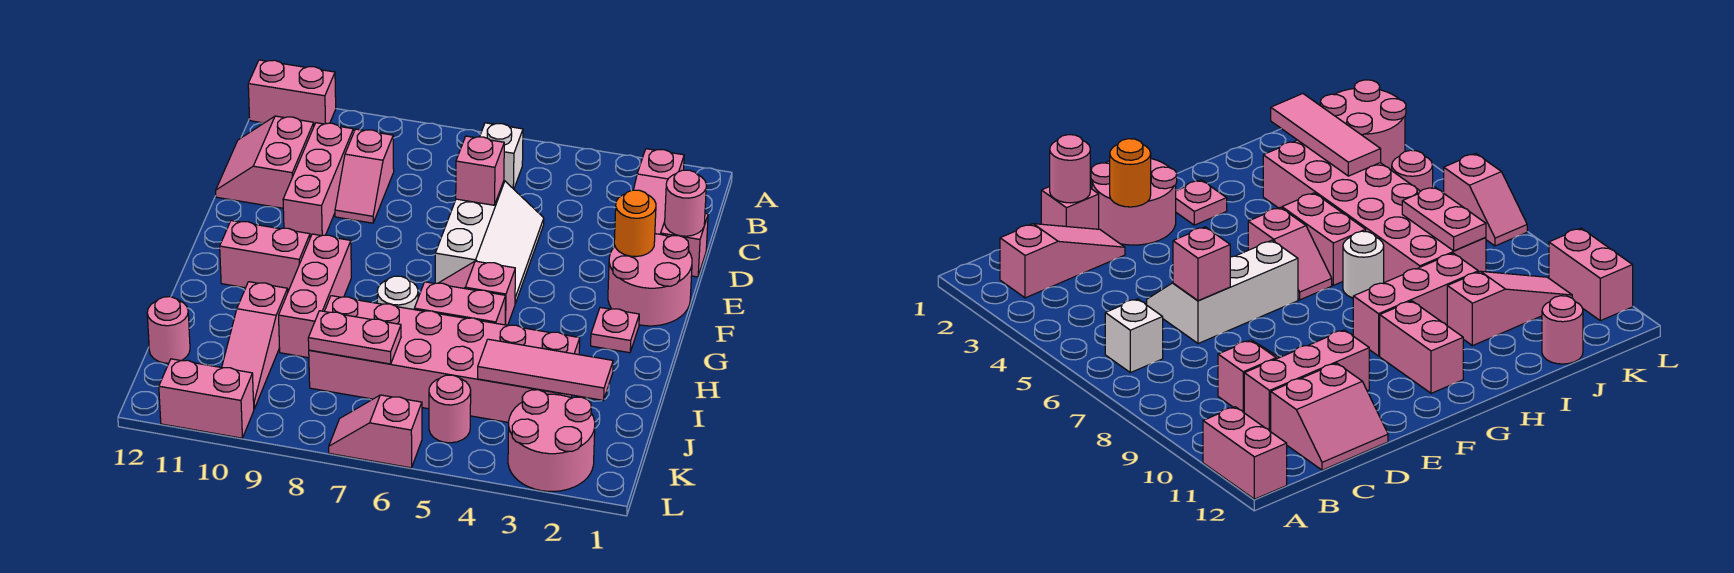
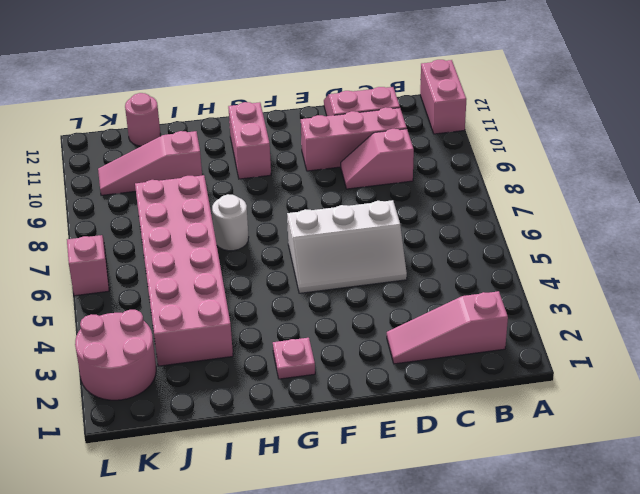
none -> white 1x1 brick [480,123,523,189]
none -> pink 1x1 brick [661,214,708,277]
none -> pink 2x2 round brick [608,234,692,326]

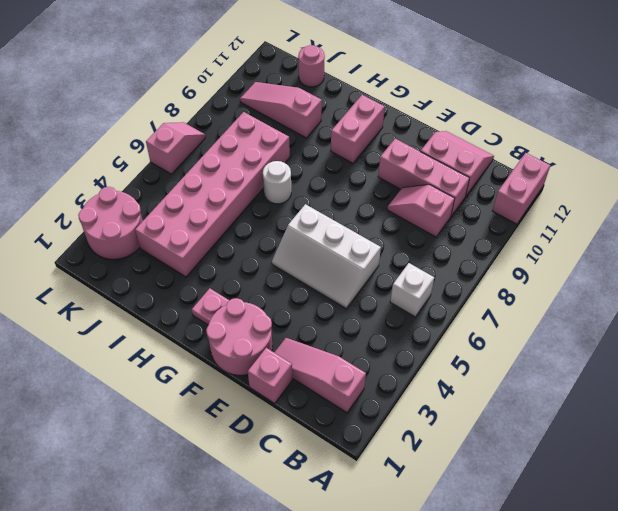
none -> pink 1x2 slope [439,261,515,325]
none -> pink 1x3 brick [279,234,351,358]
none -> pink 1x2 brick [414,282,506,325]

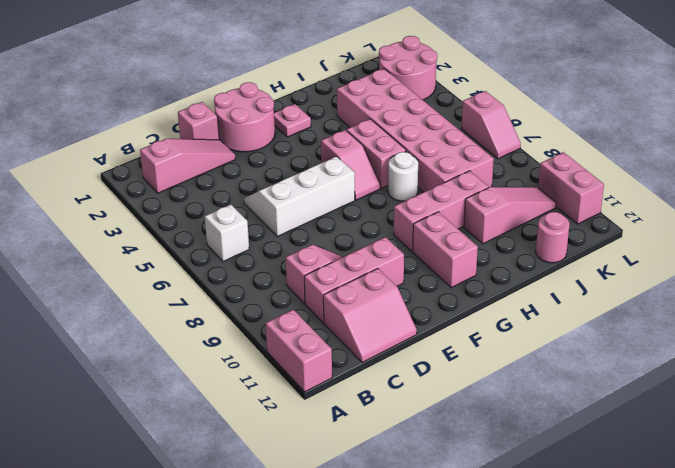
none -> pink 1x1 round brick [429,375,471,443]
none -> pink 1x1 round brick [665,170,706,236]
none -> pink 1x1 brick [456,136,504,205]

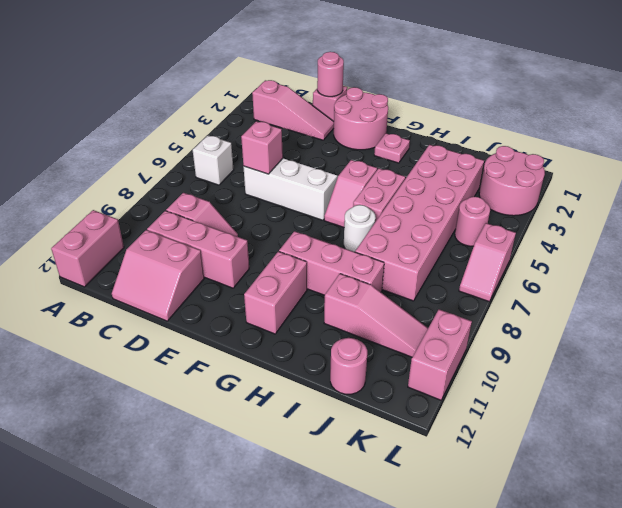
none -> orange 1x1 round brick [614,190,656,257]
none -> pink 1x3 tile [478,339,613,400]
none -> pink 1x2 plate [308,311,401,364]

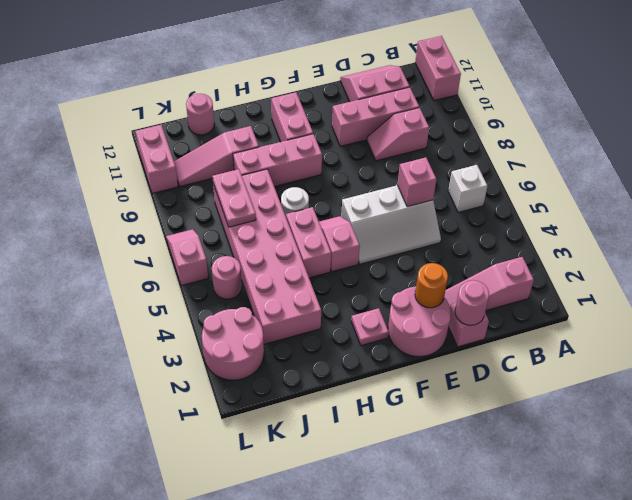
none -> pink 1x3 tile [478,339,613,400]

